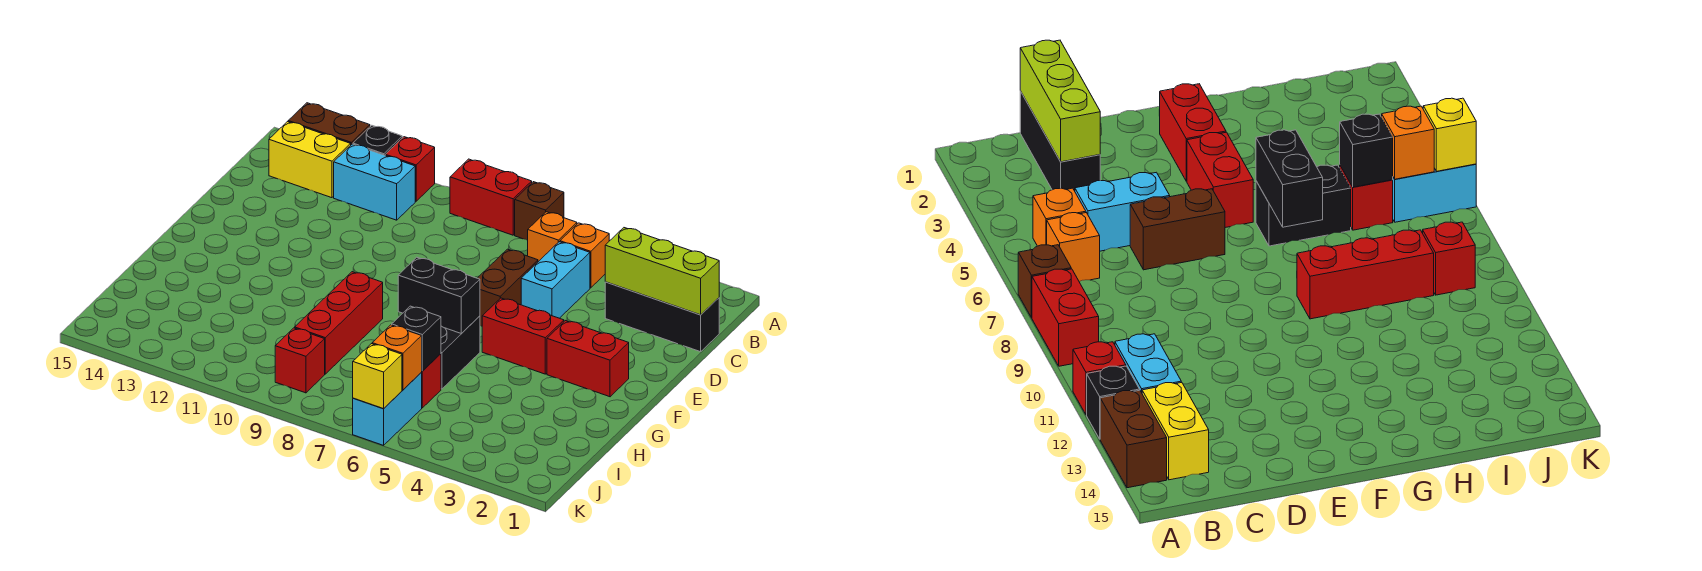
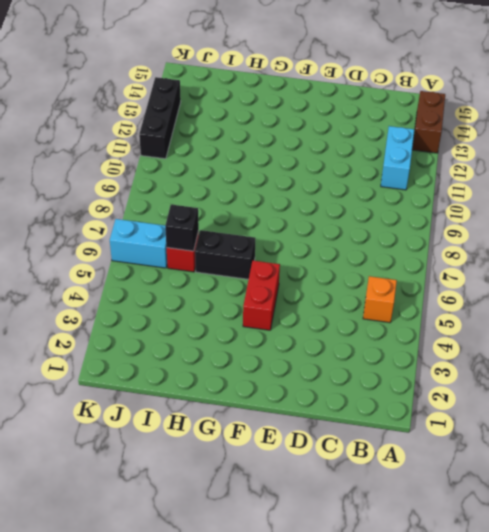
black 1x3 brick [139,77,181,159] -> black 1x3 brick moved to [605,282,719,352]
none -> brown 1x1 brick [515,182,564,240]
none -> red 1x2 brick [450,159,532,235]
none -> red 1x1 brick [385,137,435,201]

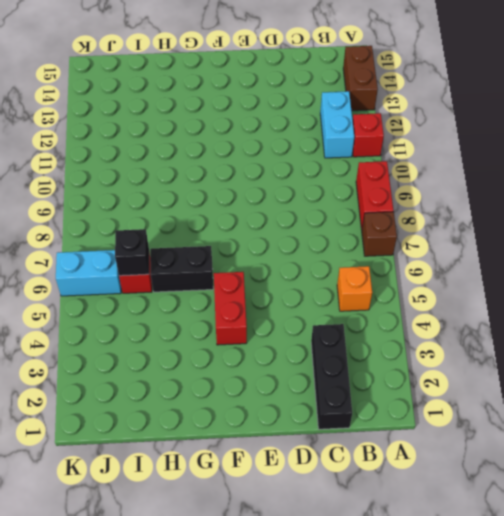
none -> black 1x1 brick [353,125,402,155]
none -> orange 1x1 brick [528,212,577,262]
none -> yellow 1x2 brick [269,122,351,198]

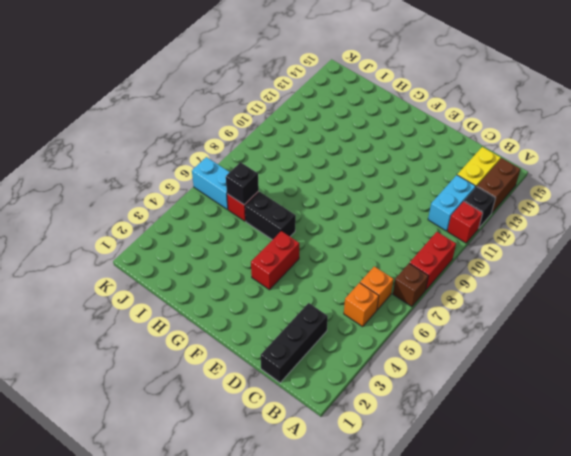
none -> cyan 1x2 brick [521,242,590,318]
none -> brown 1x2 brick [478,249,538,326]
none -> red 1x2 brick [547,321,629,397]

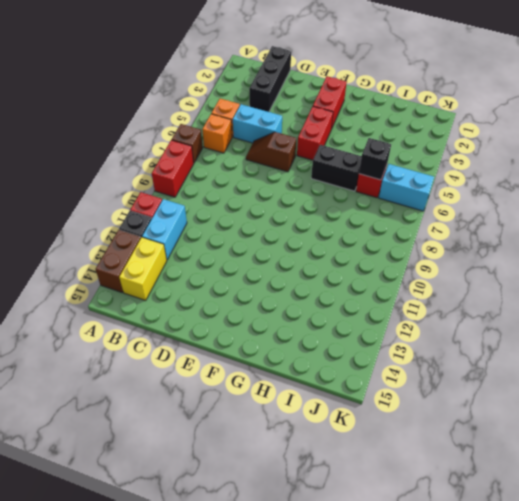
brown 1x2 slope [246,132,296,172] -> brown 1x2 brick [478,249,538,326]
none -> red 1x3 brick [295,272,383,374]
none -> red 1x1 brick [275,328,325,393]
none -> lime 1x3 brick [605,228,719,315]

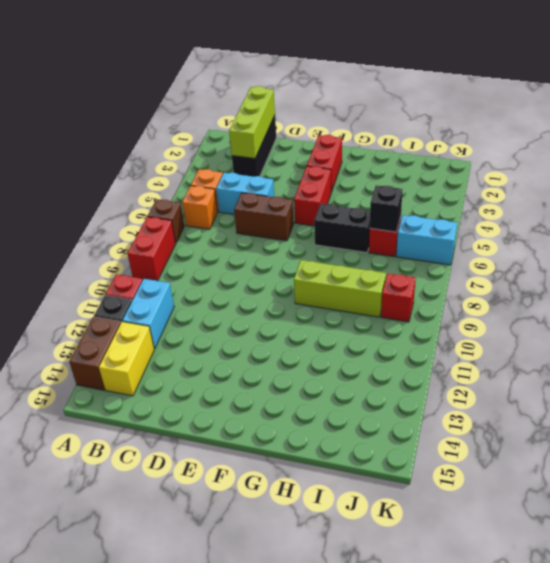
lime 1x3 brick [294,260,386,317] -> red 1x3 brick [295,272,383,374]
none -> black 1x2 brick [398,257,480,333]
none -> orange 1x1 brick [372,325,422,390]
none -> yellow 1x1 brick [353,344,402,409]

